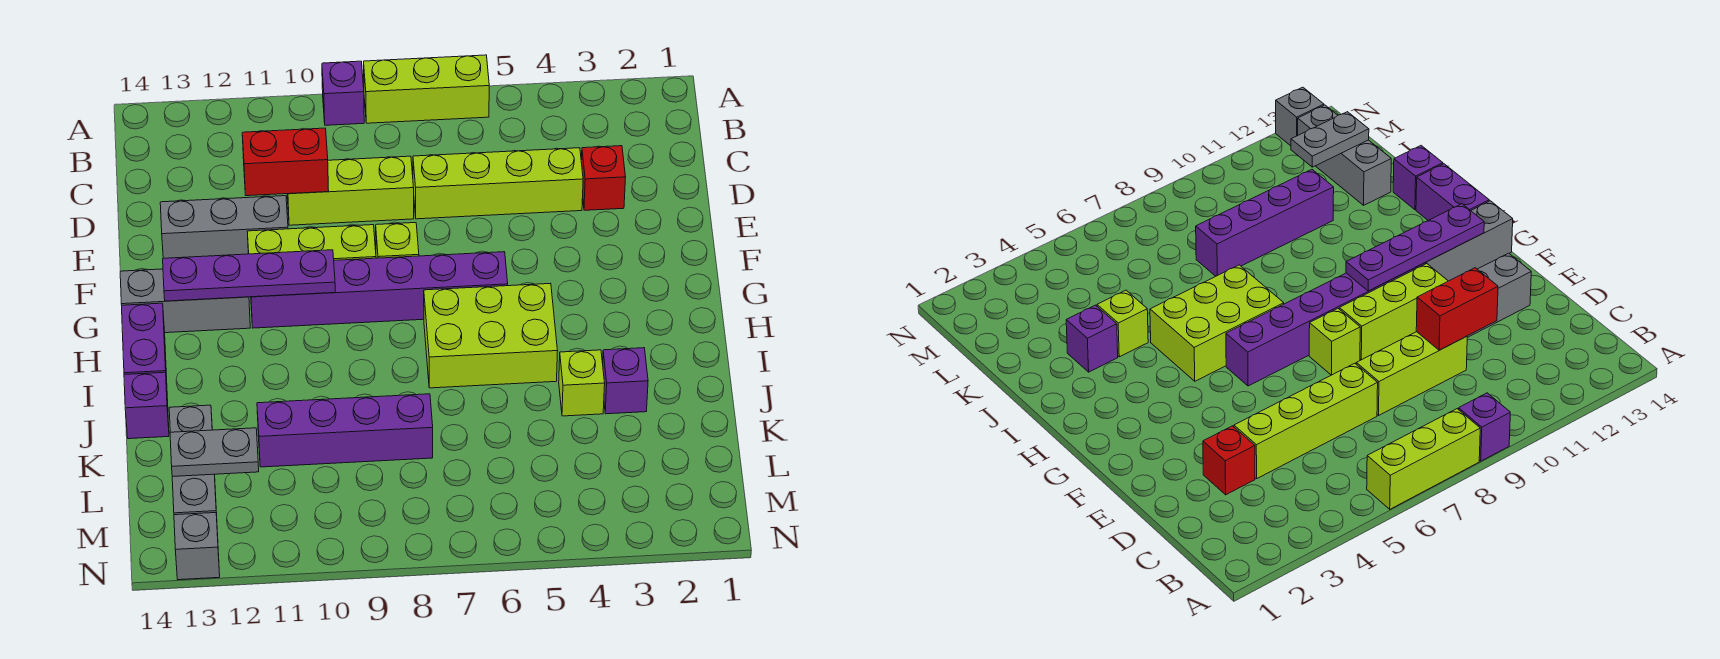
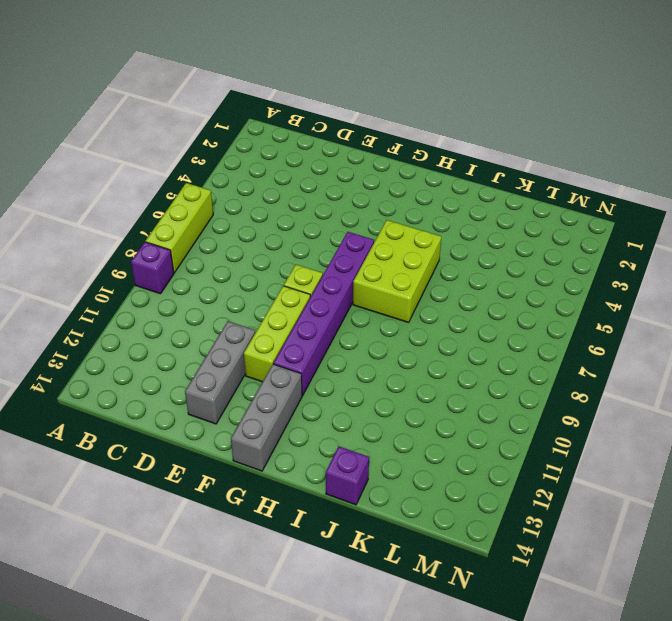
none -> red 1x1 brick [581,146,626,210]
none -> lime 1x4 brick [413,148,583,219]
none -> lime 1x3 brick [287,156,414,225]

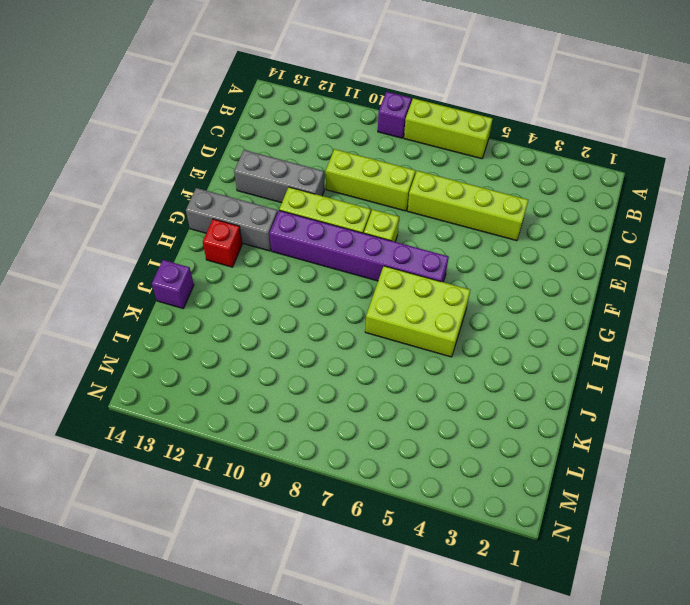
red 1x1 brick [203,219,242,267] -> red 1x1 brick moved to [581,146,626,210]
none -> purple 1x2 brick [122,303,168,400]
none -> purple 1x1 brick [603,348,648,414]
none -> lime 1x1 brick [559,350,605,416]

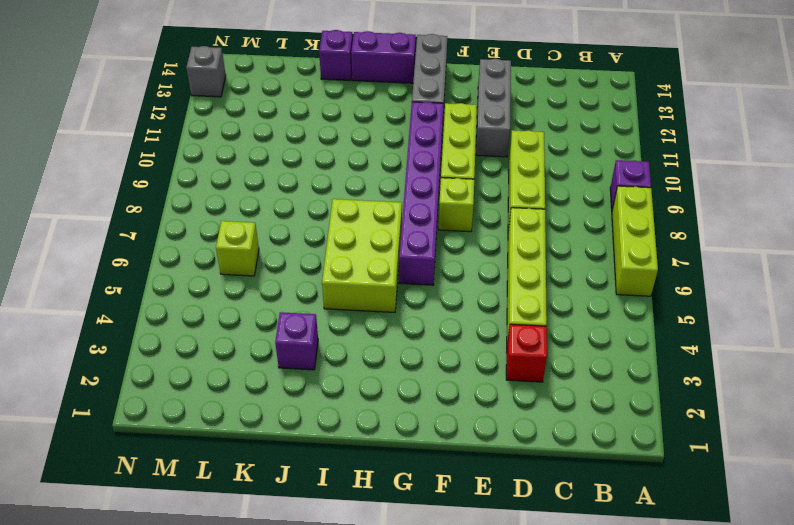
lime 1x1 brick [216,221,259,276] -> lime 1x1 brick moved to [559,350,605,416]
none -> purple 1x4 brick [257,394,433,467]
none -> grey 1x3 brick [169,405,217,515]
none -> red 1x2 brick [242,128,329,196]

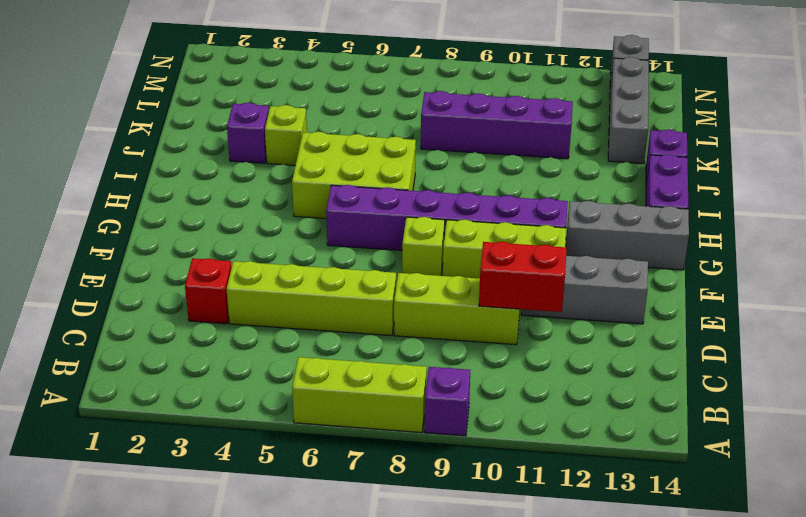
none -> purple 1x4 plate [163,250,335,301]
none -> grey 1x2 plate [170,428,259,477]

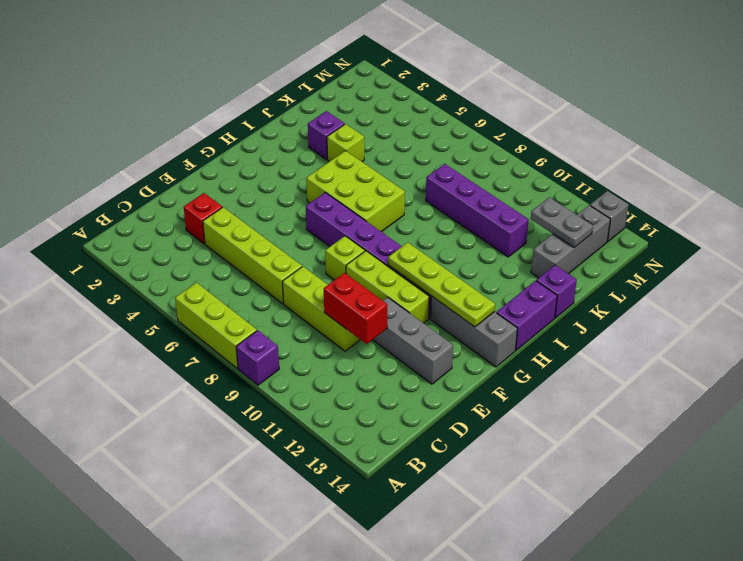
lime 1x4 plate [388,242,495,327] -> purple 1x4 plate [163,250,335,301]

